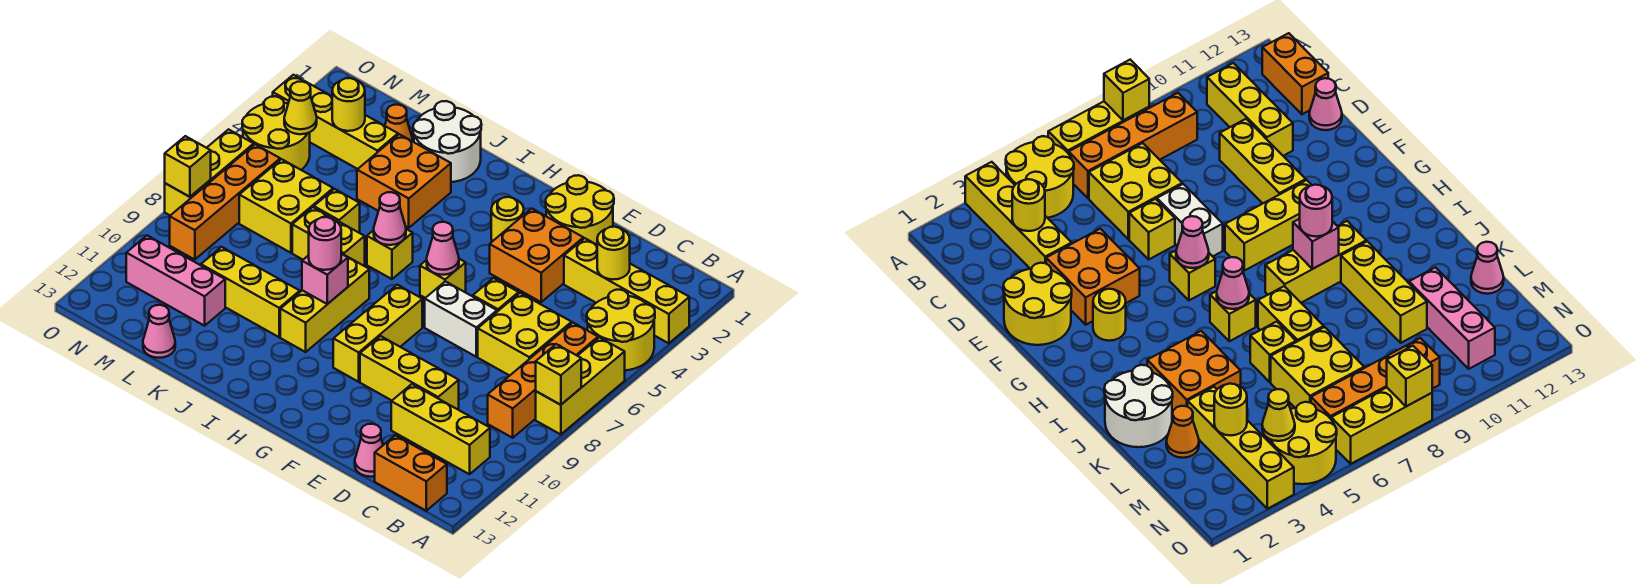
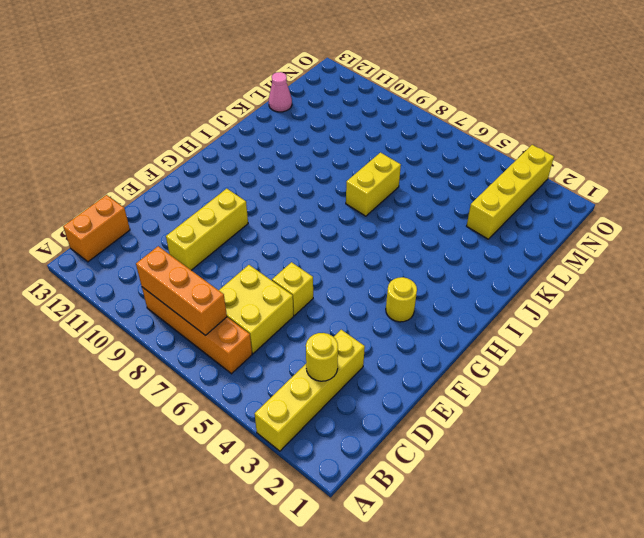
orange 1x3 brick [136,246,227,336] -> none
none -> yellow 2x2 round brick [587,290,655,370]
none -> yellow 1x3 brick [536,337,625,435]
none -> yellow 1x3 brick [391,384,490,474]
none -> pink 1x1 cone [355,424,383,477]

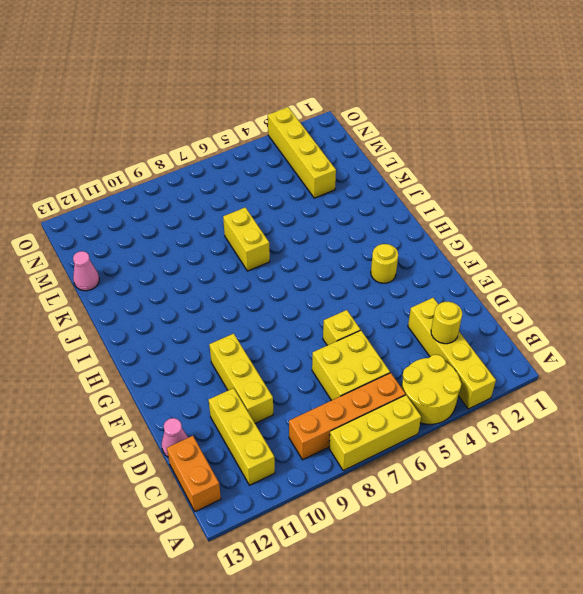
none -> yellow 2x2 round brick [546,175,614,245]
none -> orange 2x2 brick [490,209,583,302]
none -> white 1x2 brick [425,281,497,357]
none -> yellow 1x1 brick [420,259,466,298]

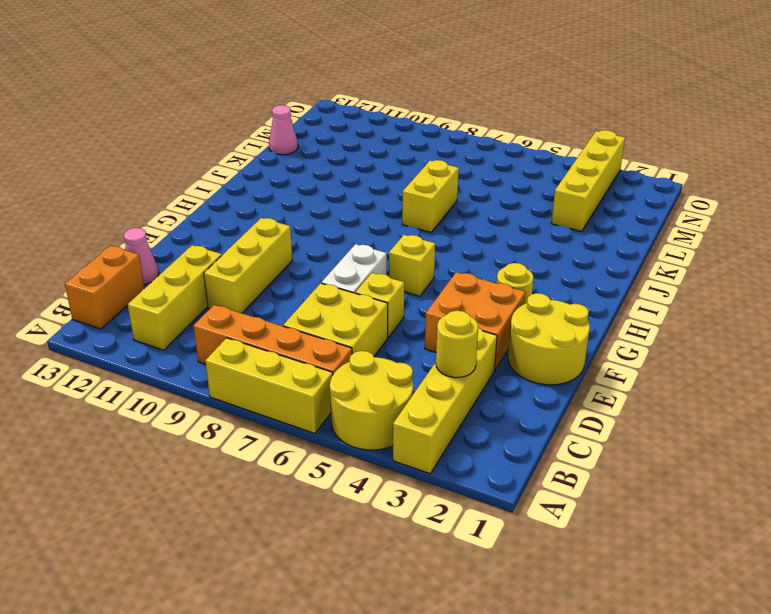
none -> yellow 1x3 brick [333,285,422,382]
none -> yellow 1x1 brick [367,229,413,279]
none -> yellow 1x3 brick [280,255,369,352]
none -> white 2x2 round brick [413,101,481,182]

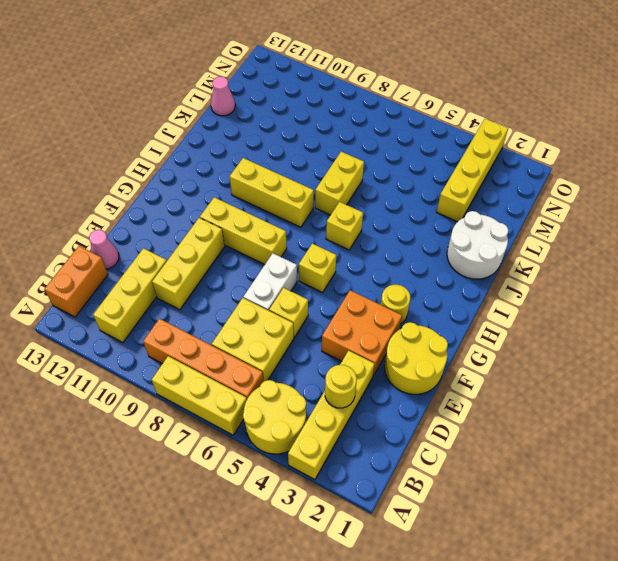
none -> orange 2x2 brick [357,134,451,228]
none -> yellow 1x3 brick [201,247,300,337]
none -> yellow 1x1 brick [314,189,360,233]
none -> orange 1x1 cone [385,105,413,141]

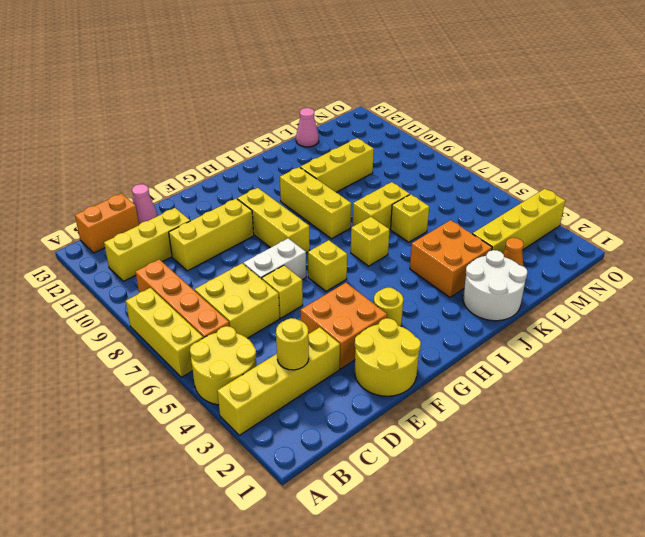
none -> yellow 2x2 brick [239,159,333,253]
none -> pink 1x3 brick [126,236,225,326]
none -> yellow 2x2 round brick [242,96,310,170]
none -> orange 1x4 brick [170,144,280,260]

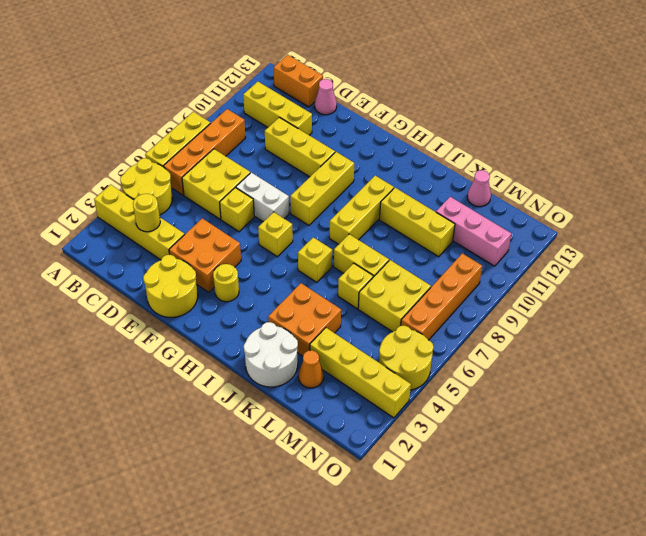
none -> yellow 1x3 brick [165,129,254,215]
none -> yellow 1x1 brick [536,344,581,405]
none -> pink 1x1 cone [427,222,459,275]
none -> pink 1x1 cone [374,192,406,245]

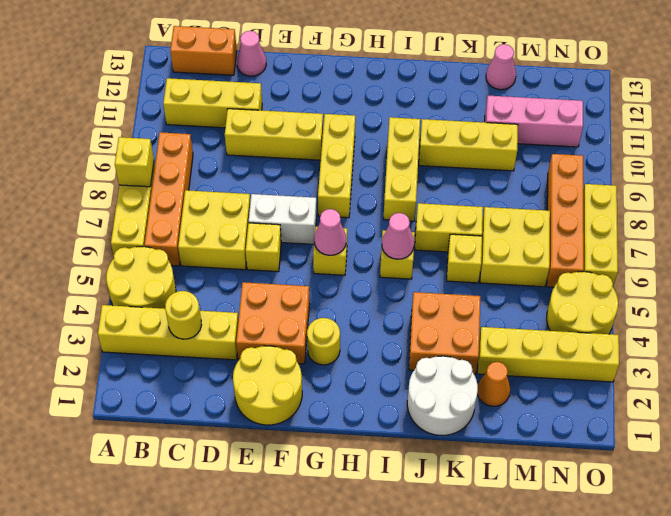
none -> pink 1x1 brick [302,254,348,304]
none -> yellow 1x1 round brick [332,78,365,131]
none -> yellow 1x1 cone [284,82,317,134]
none -> yellow 1x1 brick [165,136,211,197]

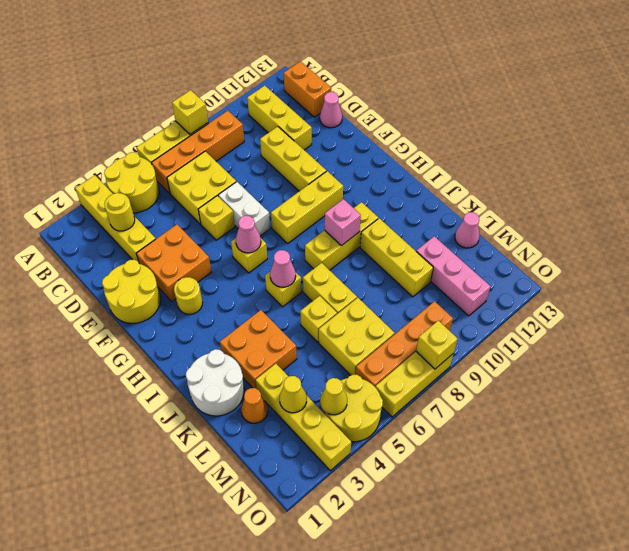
yellow 1x1 cone [279,376,307,413] -> yellow 1x1 round brick [332,78,365,131]
none -> pink 1x1 round brick [309,217,341,270]

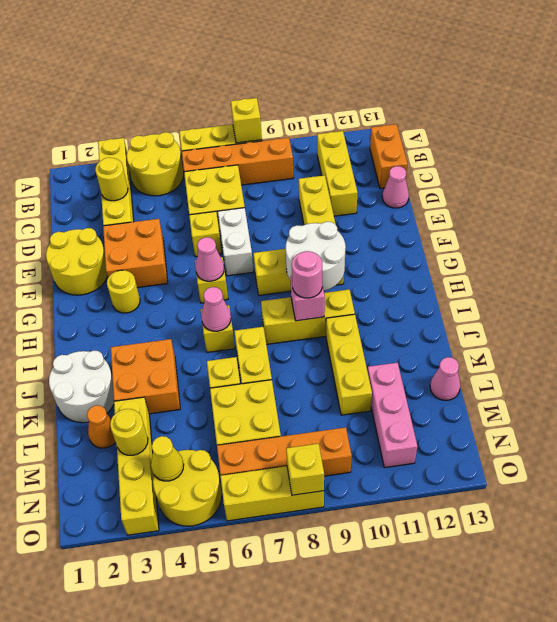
white 2x2 round brick [286,222,346,291] -> none

